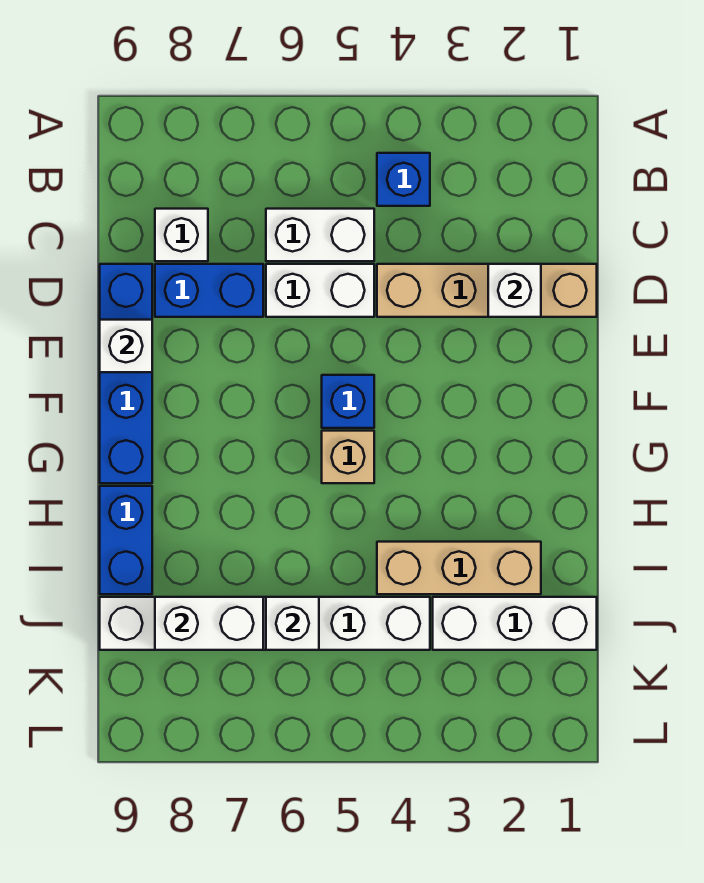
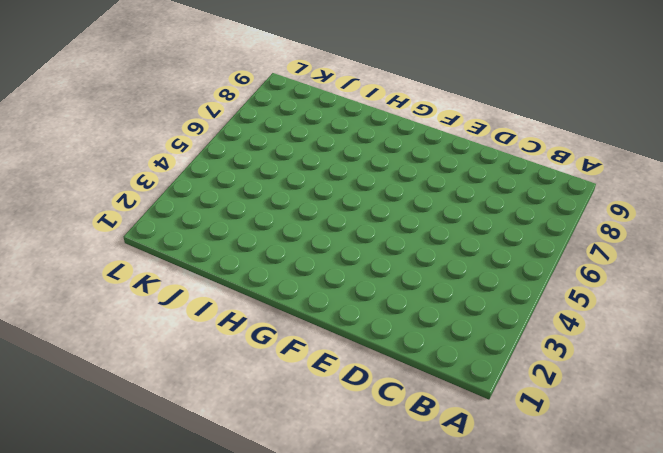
none -> blue 1x1 brick [377,153,430,206]
none -> white 1x2 brick [266,209,374,261]
none -> white 1x1 brick [155,209,208,261]

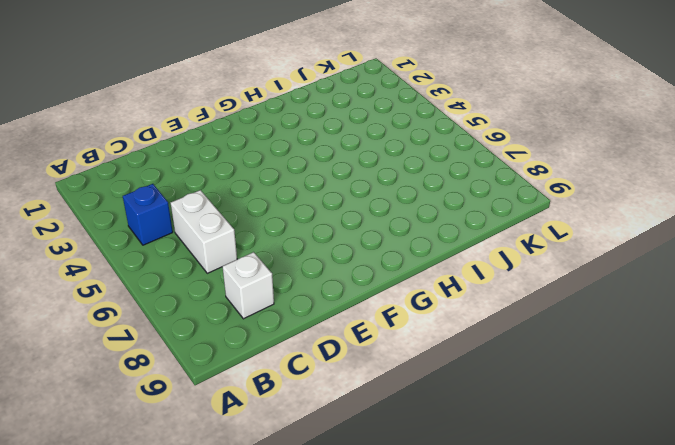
none -> tan 1x4 brick [377,264,597,317]
none -> white 1x2 brick [266,264,374,317]
none -> blue 1x2 brick [155,264,263,317]

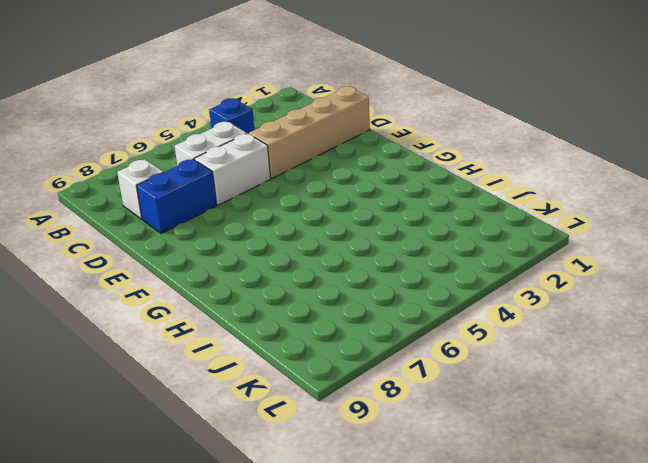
none -> blue 1x4 brick [100,264,152,483]
none -> blue 1x1 brick [322,375,374,428]
none -> tan 1x1 brick [322,431,374,483]

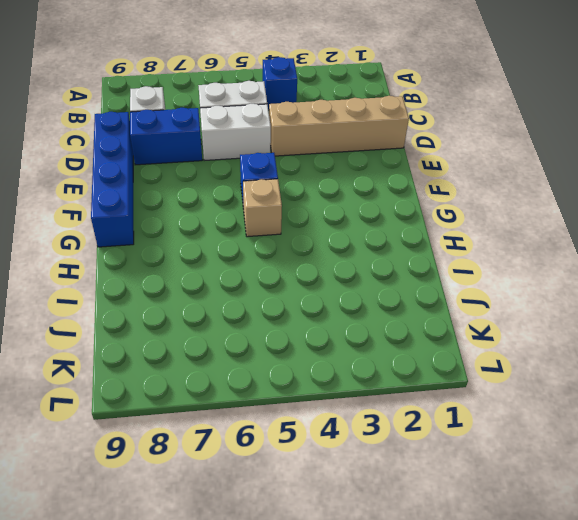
none -> blue 1x2 brick [100,486,152,594]
none -> tan 1x3 brick [377,542,541,594]
none -> white 1x3 brick [433,597,597,650]

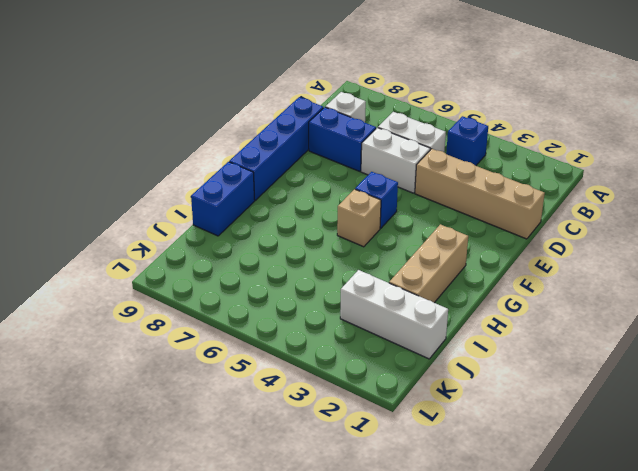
tan 1x3 brick [389,224,468,303] -> tan 1x3 brick turned to [377,542,541,594]
none -> white 1x6 brick [100,597,430,650]
none -> white 1x1 brick [488,264,541,317]
none -> white 1x1 brick [100,320,152,372]

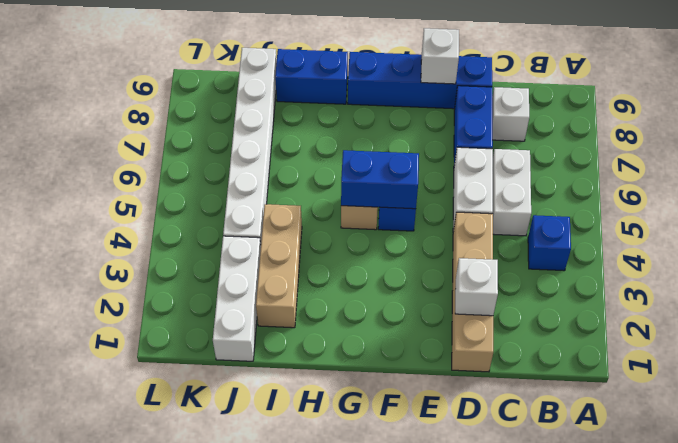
blue 1x2 brick [341,150,419,209] -> none
none -> white 1x1 brick [266,597,319,650]
none -> white 1x2 brick [155,597,263,650]

